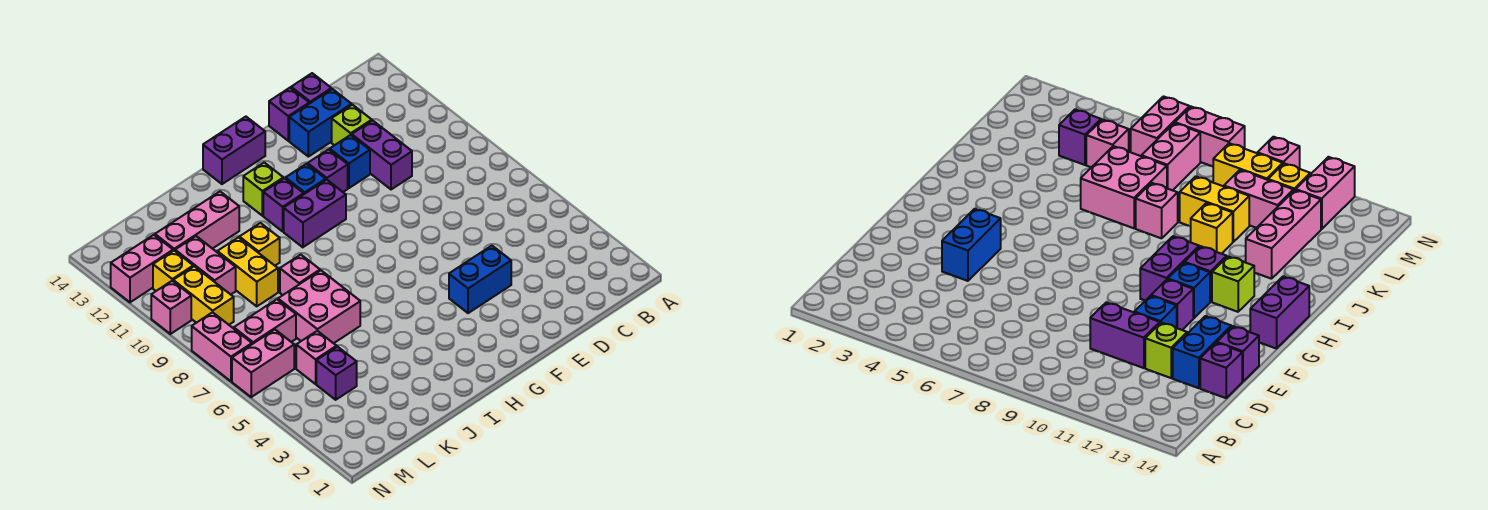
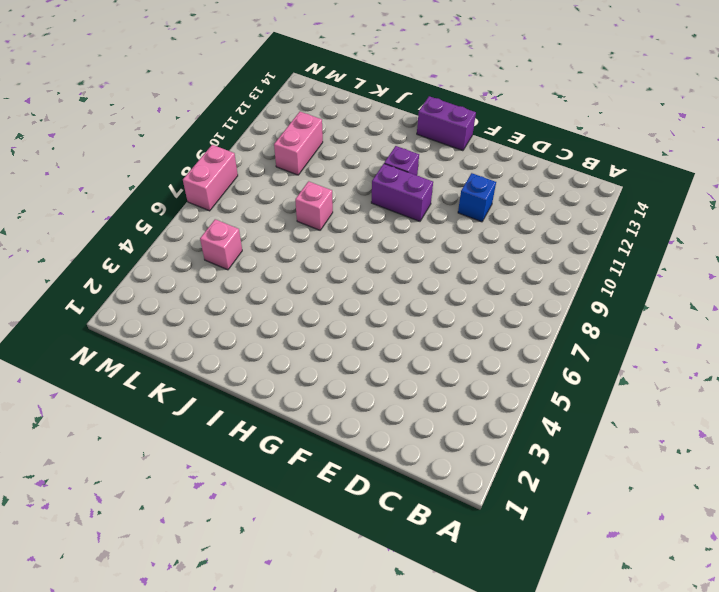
none -> purple 1x2 brick [352,121,412,190]
none -> lime 1x1 brick [332,105,372,145]
none -> blue 1x2 brick [289,89,352,157]

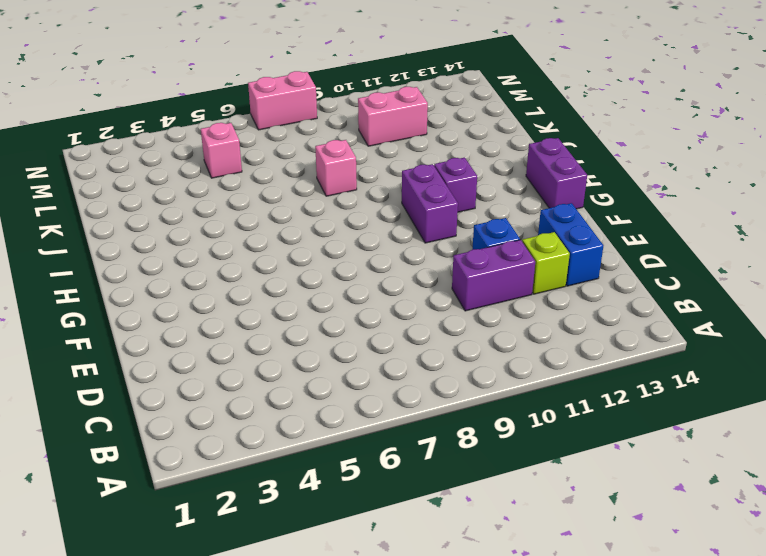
none -> purple 1x1 brick [291,73,331,104]
none -> blue 1x2 brick [449,246,511,313]
none -> purple 1x1 brick [269,88,309,141]

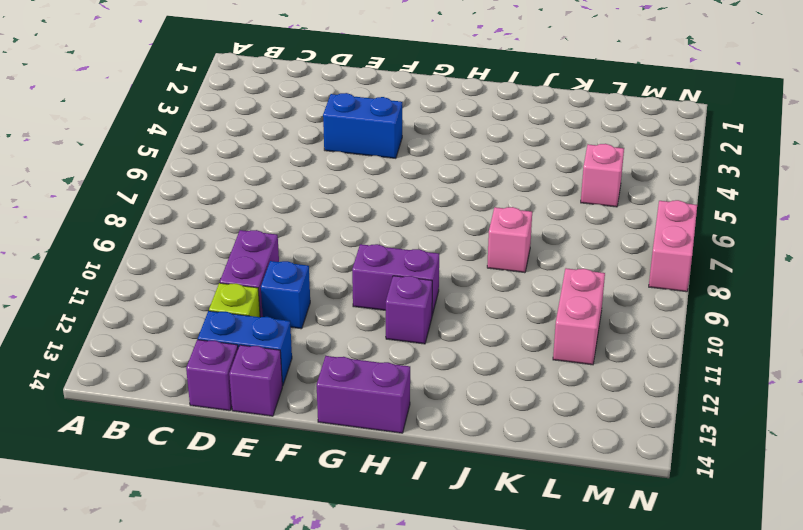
none -> purple 1x1 brick [308,149,348,192]
none -> blue 1x1 brick [286,164,326,194]
none -> lime 1x1 brick [243,163,283,216]

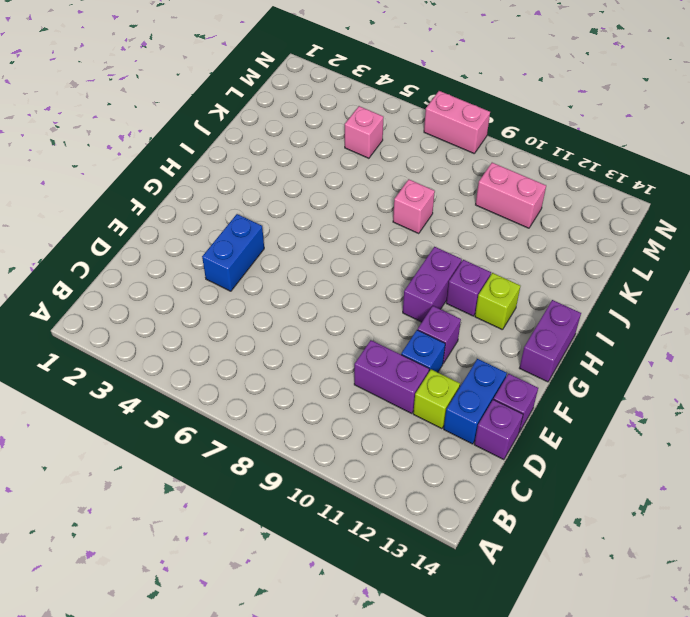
none -> blue 1x1 brick [286,164,326,194]
none -> pink 2x2 brick [278,271,360,343]
none -> yellow 1x1 brick [239,223,280,266]

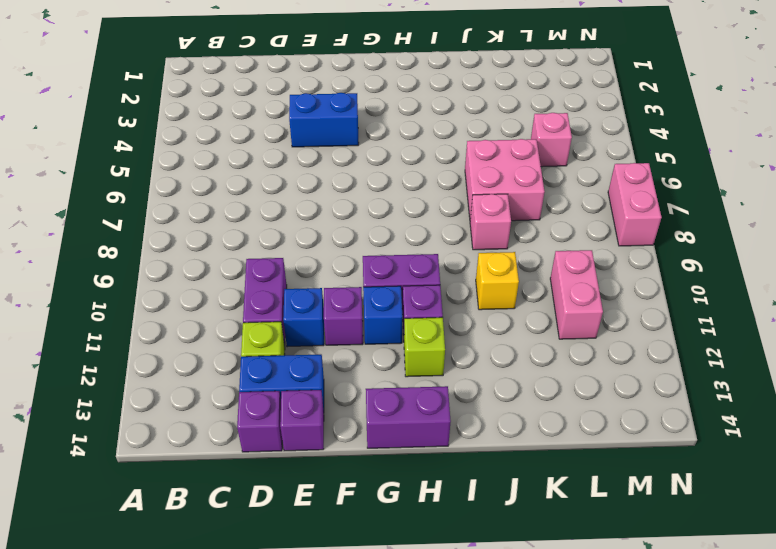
none -> pink 1x3 brick [155,192,239,251]
none -> yellow 1x2 brick [217,237,278,306]
none -> purple 1x1 brick [316,347,357,400]

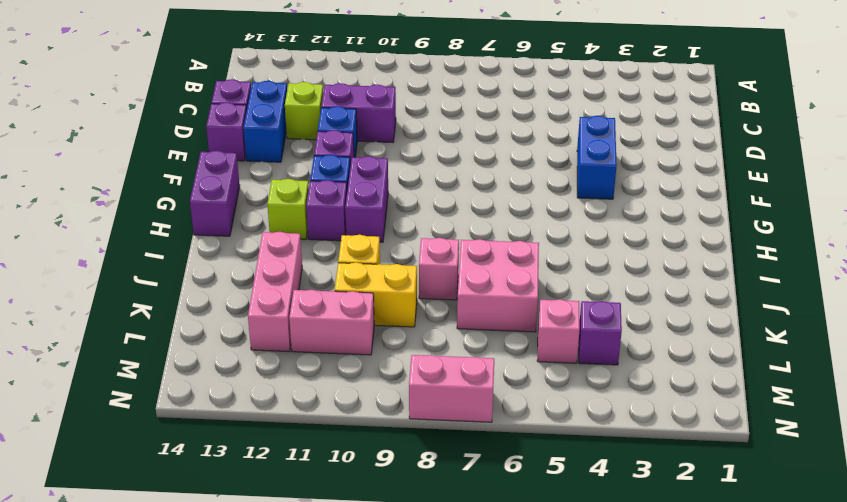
none -> pink 1x2 brick [234,299,296,344]
none -> pink 1x2 brick [232,330,294,397]
none -> yellow 1x2 brick [173,266,234,325]

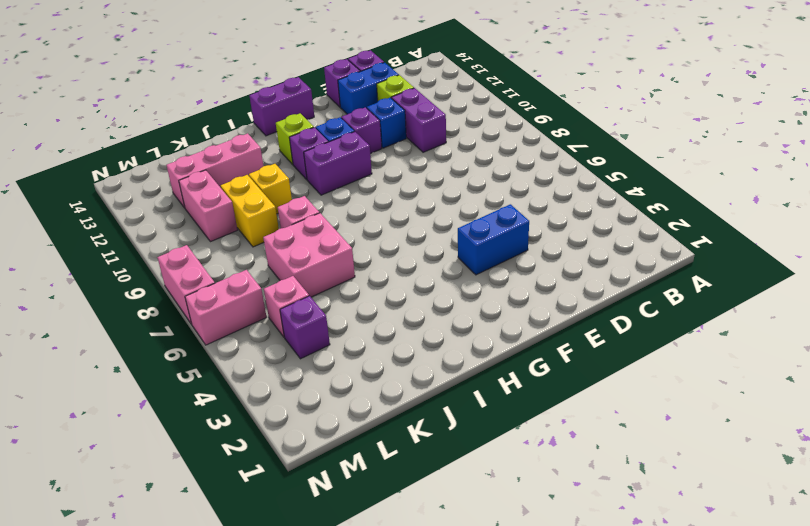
none -> pink 1x2 brick [234,299,296,344]
none -> yellow 1x2 brick [173,266,234,325]
none -> yellow 1x1 brick [153,251,193,291]

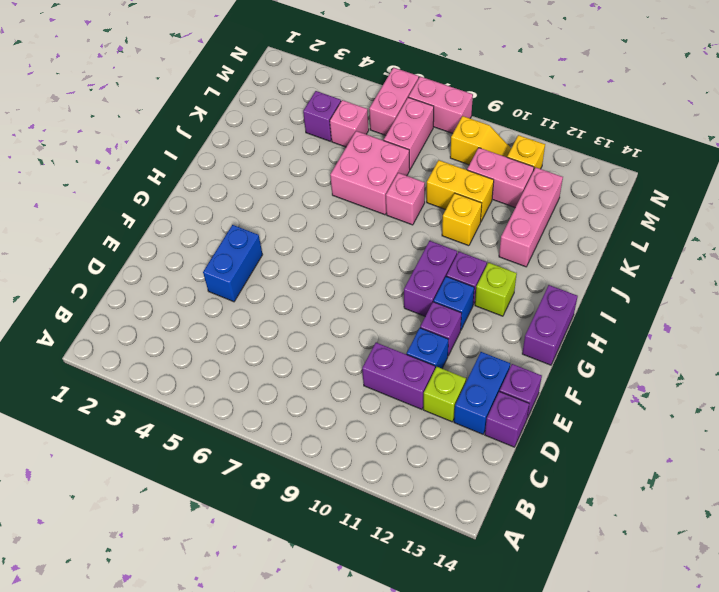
yellow 1x2 slope [450,116,511,165] -> yellow 1x2 brick [173,266,234,325]
none -> pink 1x2 brick [111,235,173,302]
none -> pink 1x1 brick [151,281,191,334]

